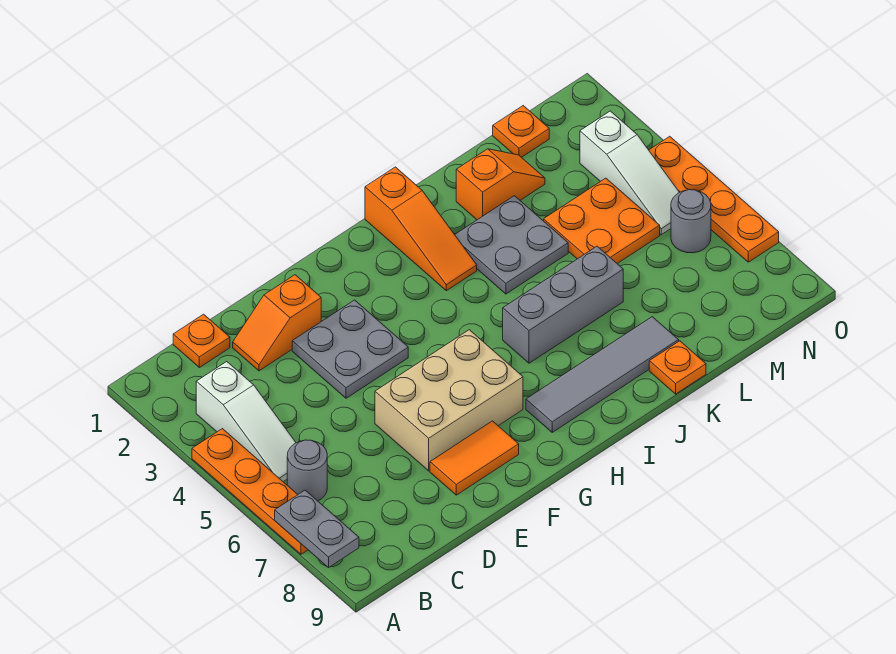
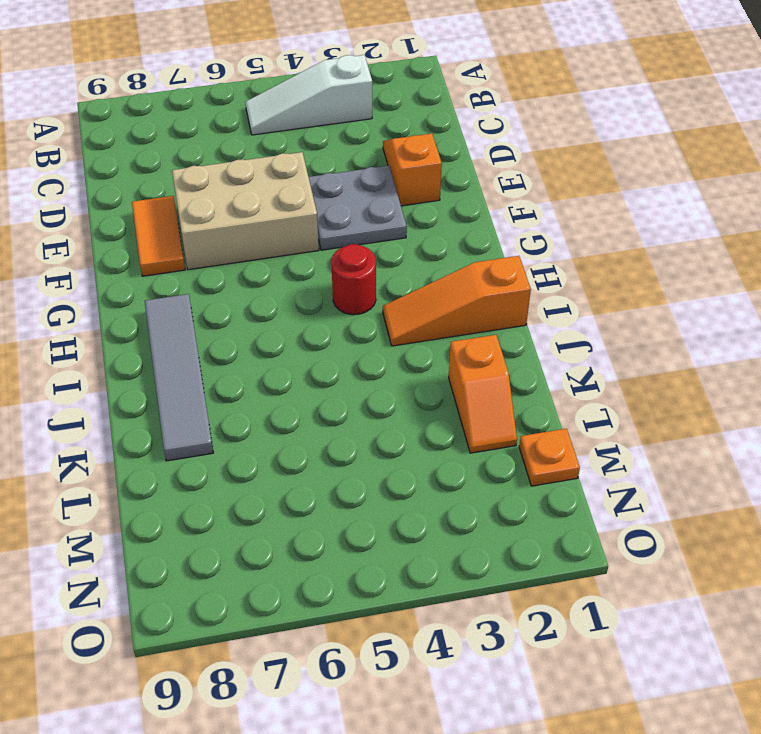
tan 2x3 brick [172,152,319,270] -> tan 2x3 brick turned to [375,330,523,471]
red 1x1 round brick [331,244,376,315] -> none
none -> orange 1x4 plate [192,429,308,554]
none -> grey 1x1 round brick [287,440,327,501]
none -> orange 1x1 plate [173,314,230,367]

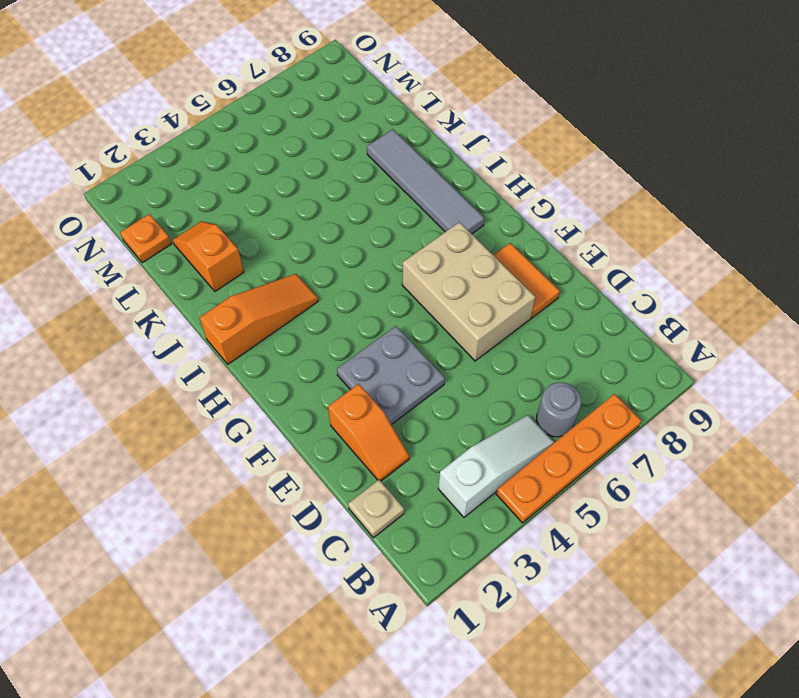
tan 1x1 plate [348,480,404,538] -> orange 1x1 plate [173,314,230,367]
none -> grey 1x3 brick [503,246,623,363]
none -> grey 2x2 plate [455,196,568,294]
none -> orange 1x1 plate [649,341,706,394]

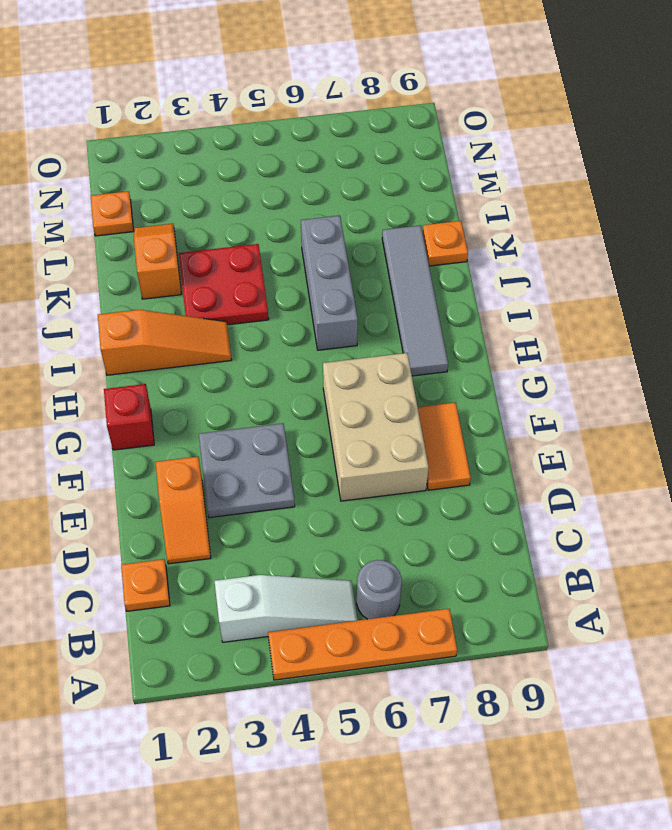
red 1x1 brick [104,384,154,450] -> none
red 2x2 plate [179,244,269,325] -> grey 2x2 plate [455,196,568,294]
none -> orange 2x2 plate [544,178,660,264]
none -> white 1x3 slope [580,111,679,235]
none -> grey 1x1 round brick [671,190,711,253]

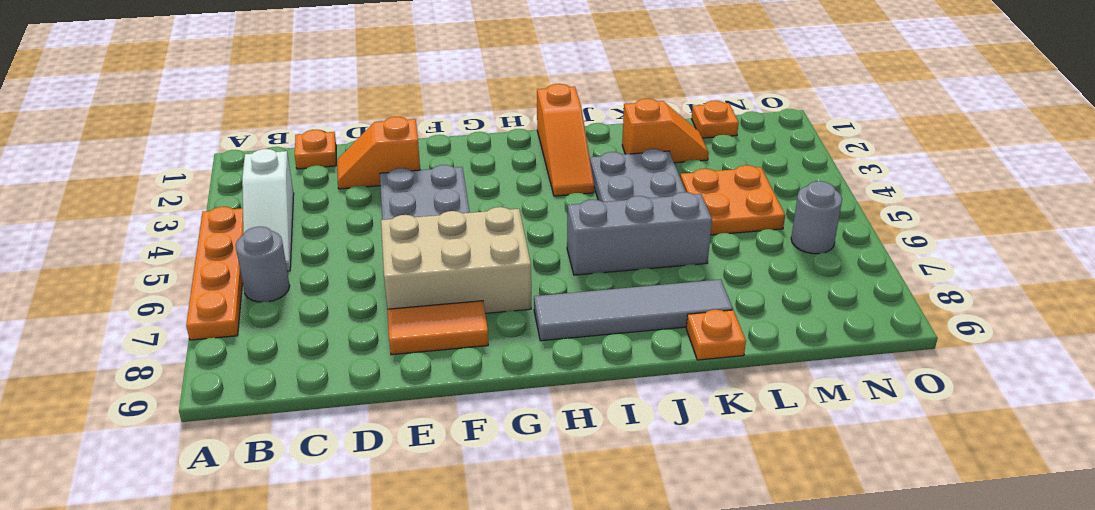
none -> white 1x3 slope [580,111,679,235]
none -> orange 1x4 plate [649,136,779,262]
none -> grey 1x2 plate [275,490,359,568]

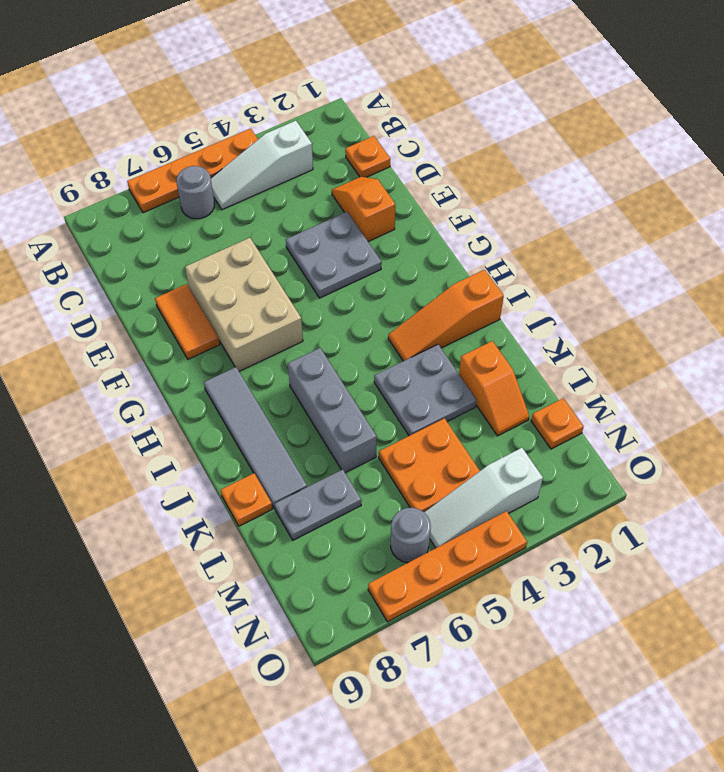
grey 1x2 plate [274,469,361,540] -> grey 1x2 plate moved to [275,490,359,568]

